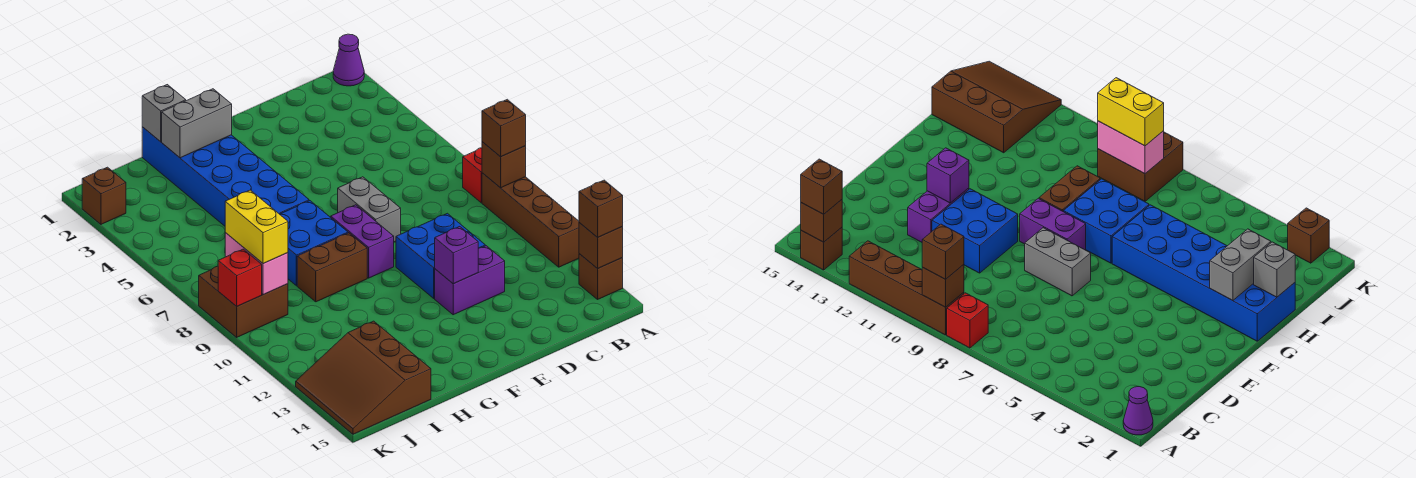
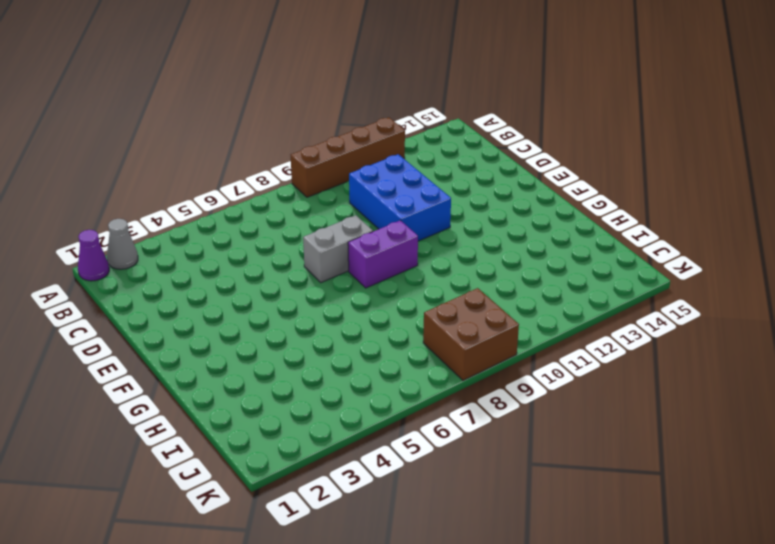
grey 1x1 cone [107,219,138,269] -> none
blue 2x3 brick [349,154,451,241] -> blue 2x2 brick [396,213,485,298]
none -> red 1x1 brick [463,148,482,203]
none -> brown 1x1 brick [579,254,623,299]
none -> purple 1x2 brick [435,246,505,315]

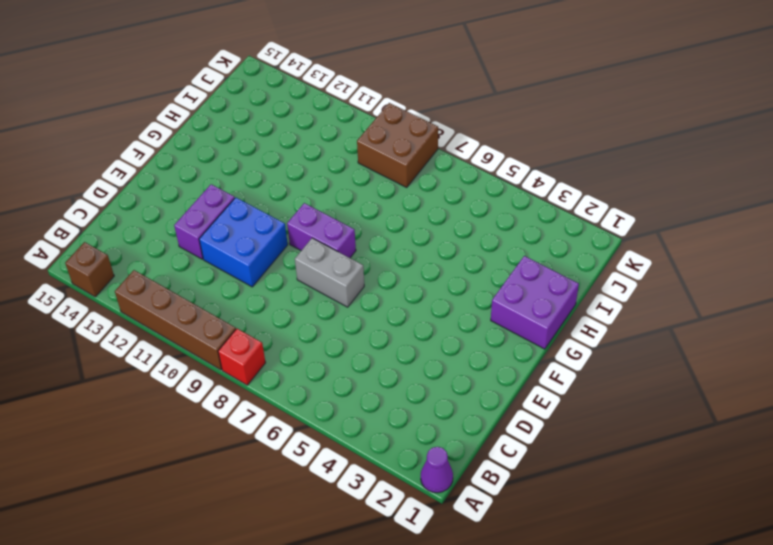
purple 2x2 brick [491,256,579,349] -> blue 2x6 brick [142,127,309,226]
none -> blue 2x2 brick [280,201,348,286]
none -> brown 1x2 brick [297,233,367,302]
none -> brown 3x3 slope [296,321,431,434]

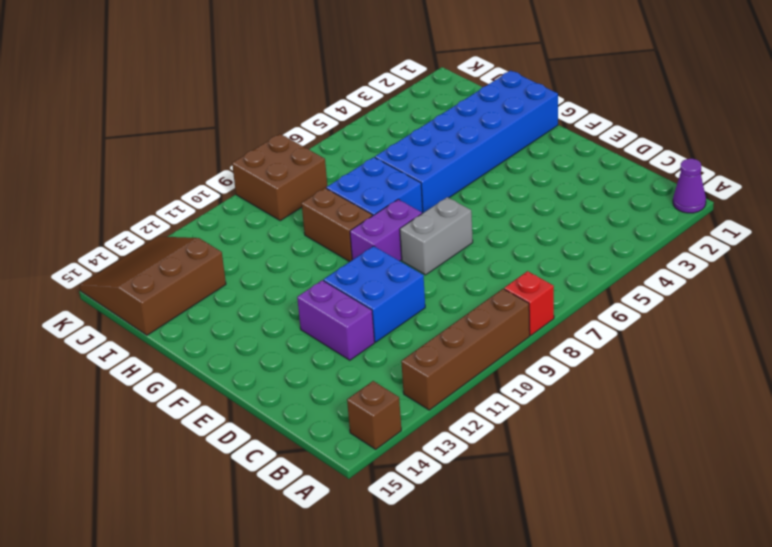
none -> brown 1x1 brick [82,167,126,224]
none -> brown 1x1 brick [482,142,526,188]
none -> brown 1x1 brick [579,223,623,269]

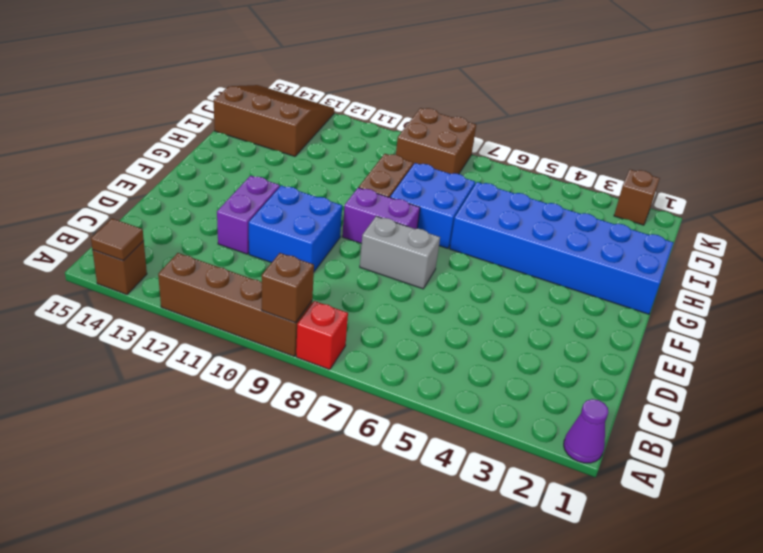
brown 1x1 tile [91,218,144,261] -> brown 1x1 brick [579,223,623,269]
none -> purple 1x1 brick [435,227,478,284]
none -> grey 1x2 brick [162,89,232,158]
none -> grey 1x1 brick [142,85,186,142]

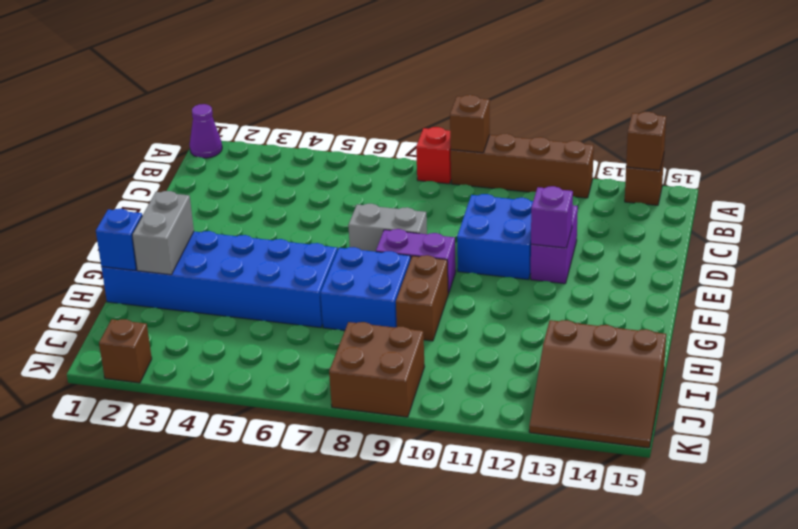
blue 1x1 brick [96,209,142,270] -> grey 1x1 brick [142,85,186,142]
none -> pink 1x2 brick [225,233,288,295]
none -> red 1x1 brick [218,249,262,306]
none -> brown 1x1 brick [482,100,526,157]

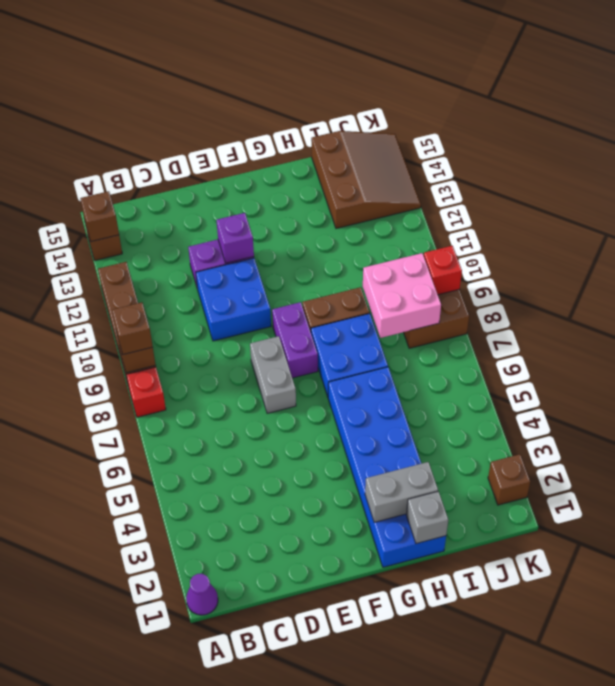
pink 2x2 brick [363,253,441,338] -> pink 1x2 brick [225,233,288,295]
none -> brown 1x1 brick [579,180,623,238]
none -> yellow 1x2 brick [225,190,288,264]

